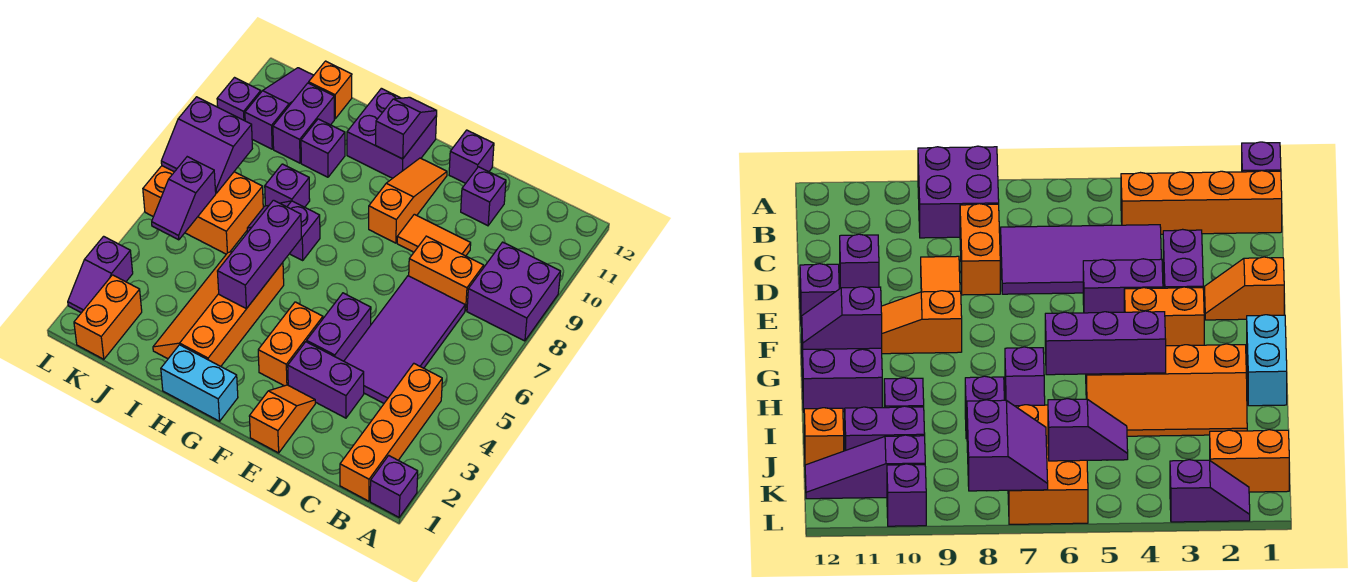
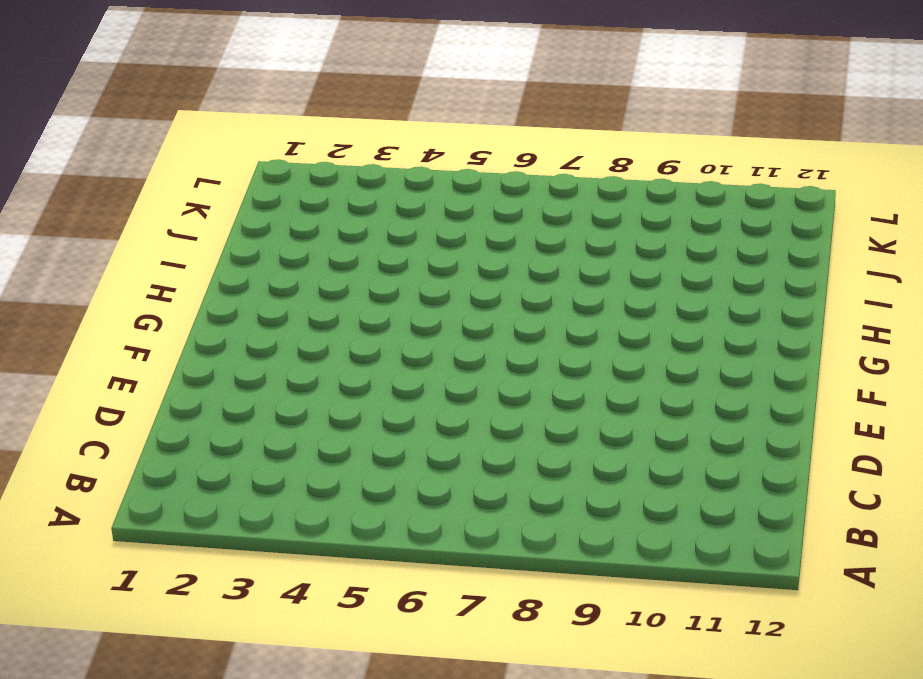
none -> purple 1x1 brick [370,456,418,517]
none -> purple 2x2 brick [467,242,561,341]
none -> orange 1x4 brick [340,364,442,501]
none -> purple 2x4 tile [344,276,465,403]

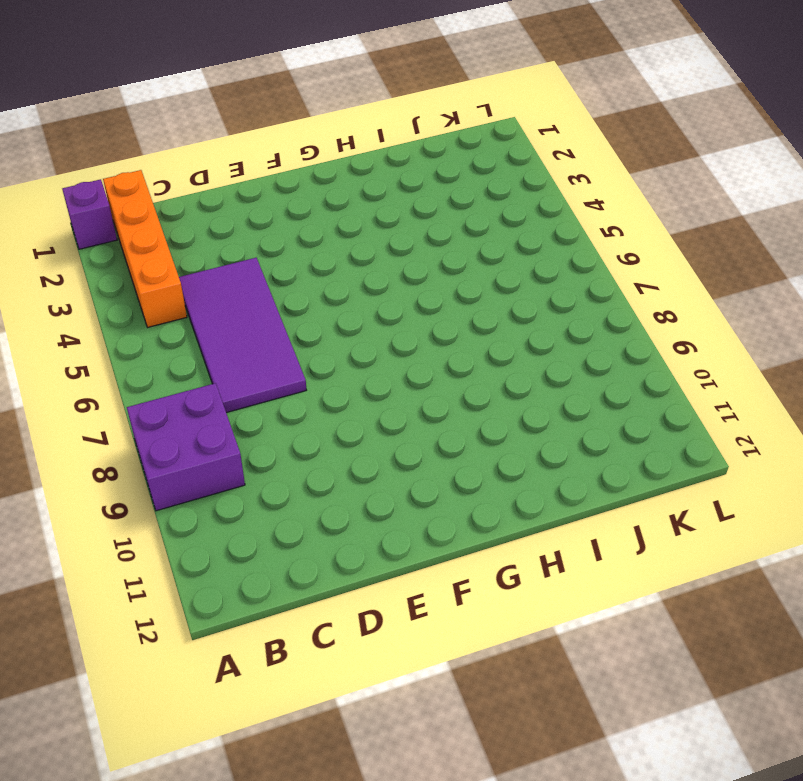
none -> orange 1x2 brick [409,236,484,311]
none -> purple 1x2 brick [288,342,364,418]
none -> orange 1x2 tile [397,214,471,256]
none -> purple 1x1 brick [461,167,506,226]

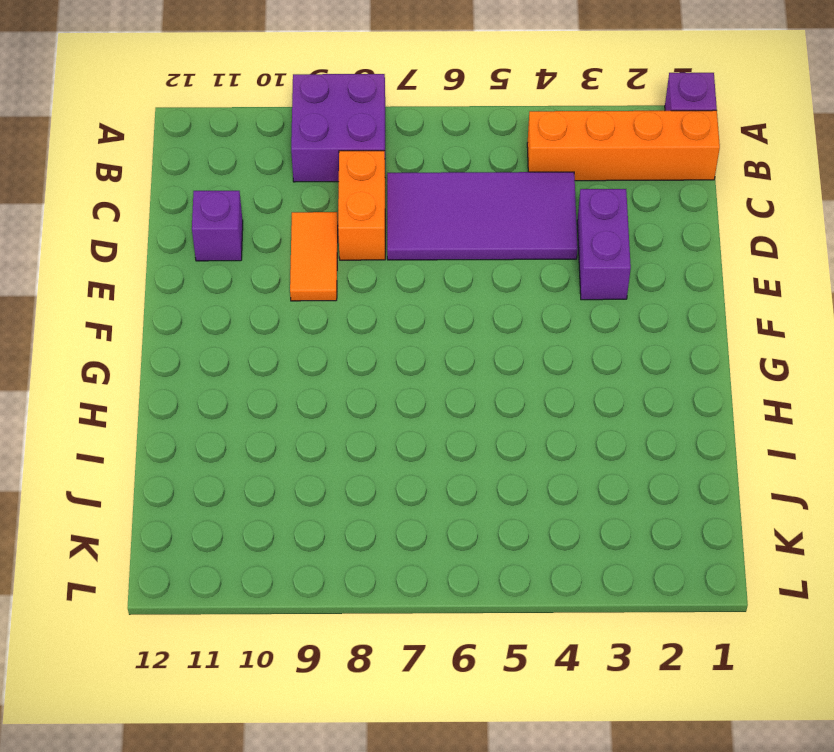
none -> orange 1x2 slope [249,385,315,453]
none -> purple 1x2 brick [307,293,371,361]
none -> purple 1x1 brick [449,130,494,183]
none -> orange 1x2 brick [258,302,323,386]

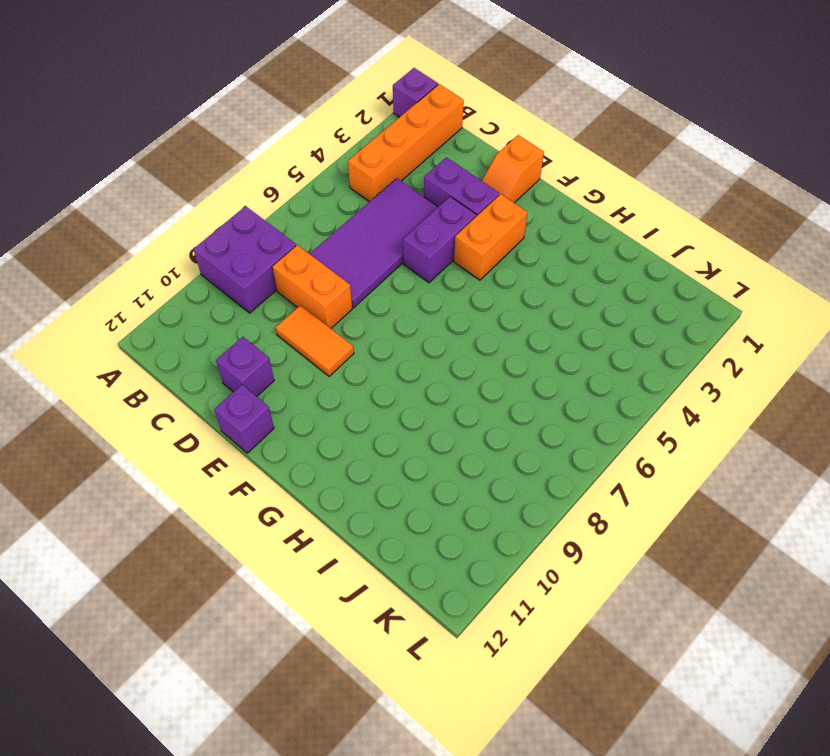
none -> orange 1x3 slope [369,158,447,243]
none -> cyan 1x2 brick [161,345,238,421]
none -> purple 2x2 brick [347,88,437,178]
none -> orange 2x4 slope [153,252,284,366]

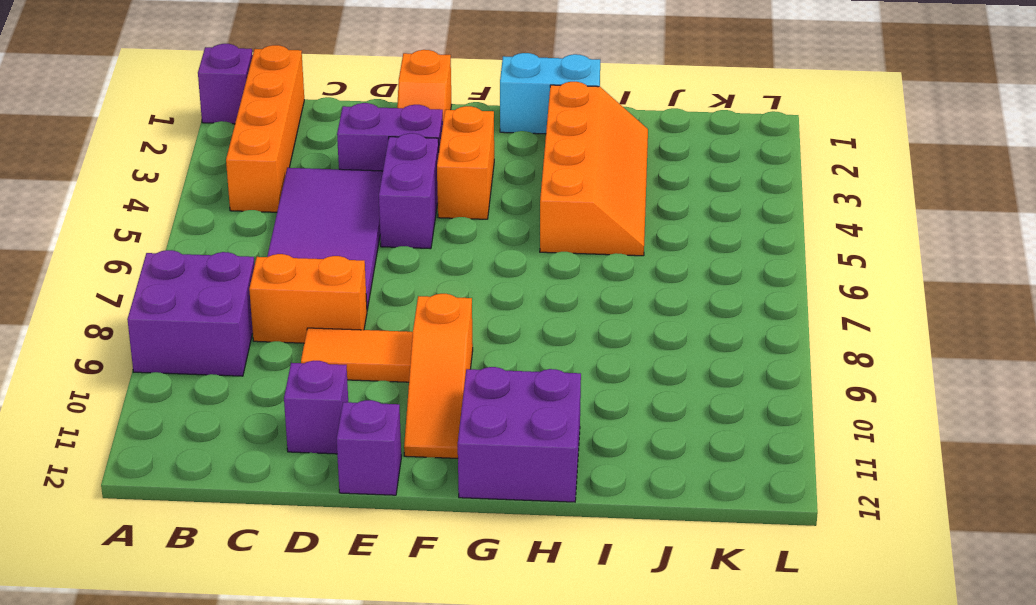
none -> purple 1x2 slope [247,201,320,260]
none -> purple 1x1 brick [265,164,310,207]
none -> purple 1x1 brick [301,119,345,177]
none -> orange 2x3 brick [143,166,263,254]

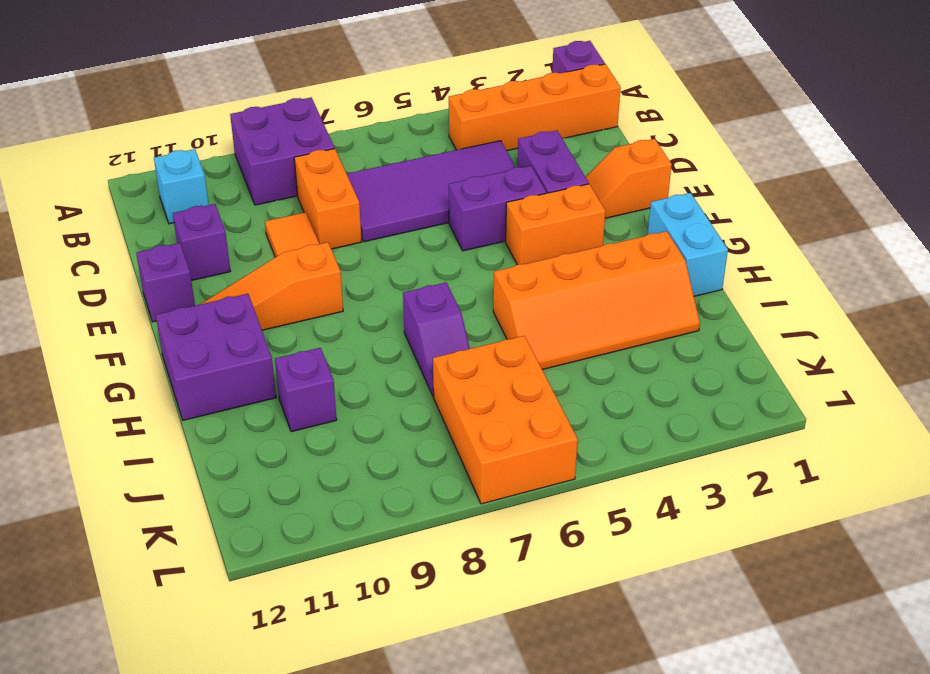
cyan 1x1 brick [154,149,209,224] -> none
none -> purple 1x1 brick [265,164,310,207]
none -> purple 1x2 brick [273,83,334,163]
none -> orange 1x1 brick [309,61,352,119]
none -> orange 1x2 brick [74,275,142,359]

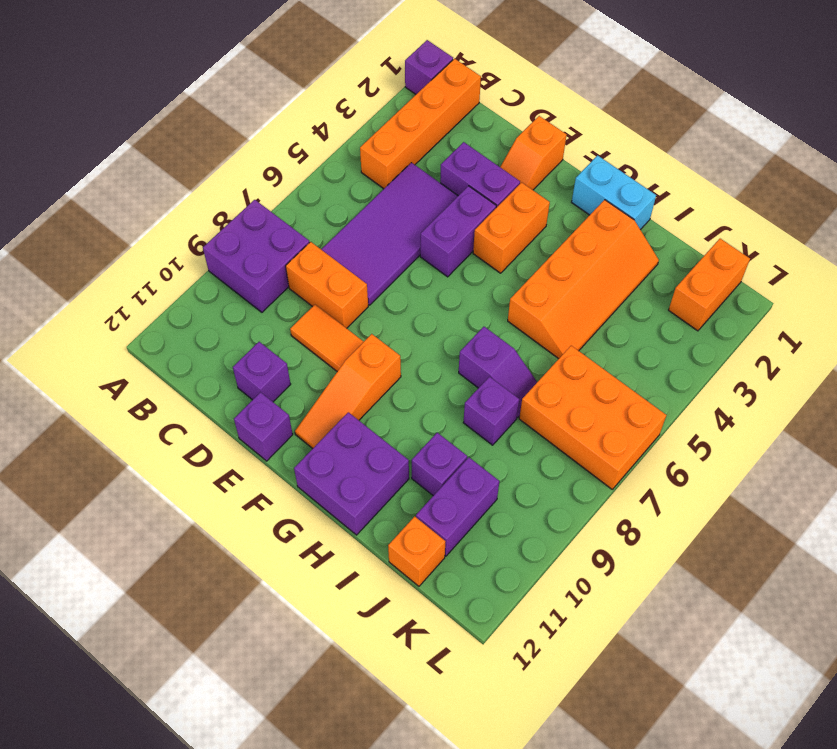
none -> purple 1x3 slope [245,68,314,149]
none -> purple 1x2 slope [68,236,133,313]
none -> purple 1x1 brick [217,78,261,121]
none -> purple 1x2 slope [376,97,437,159]

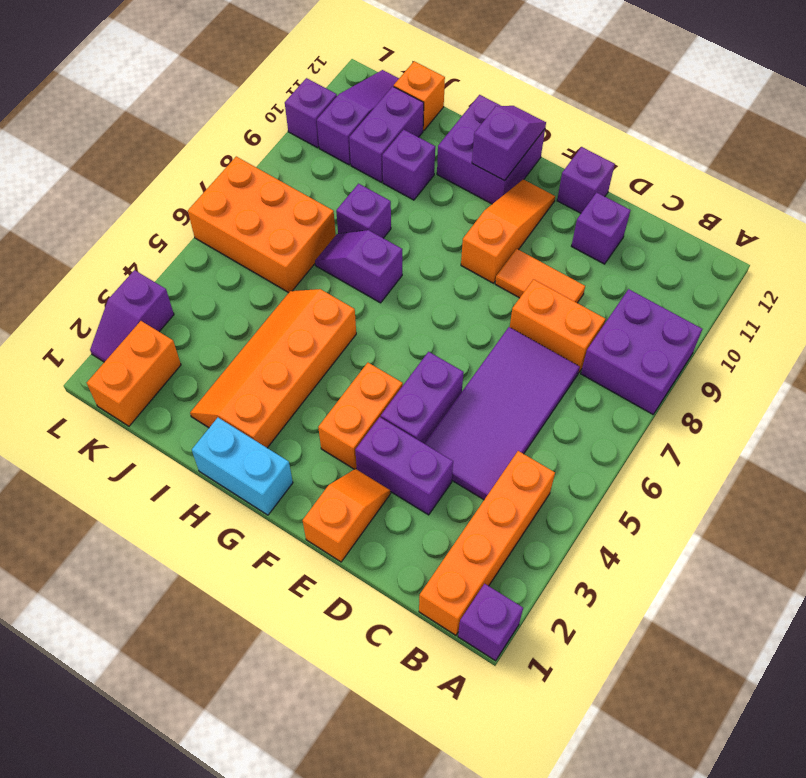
none -> purple 1x3 brick [217,200,301,309]
none -> purple 1x2 slope [152,157,216,240]
none -> purple 2x2 slope [161,97,252,193]

